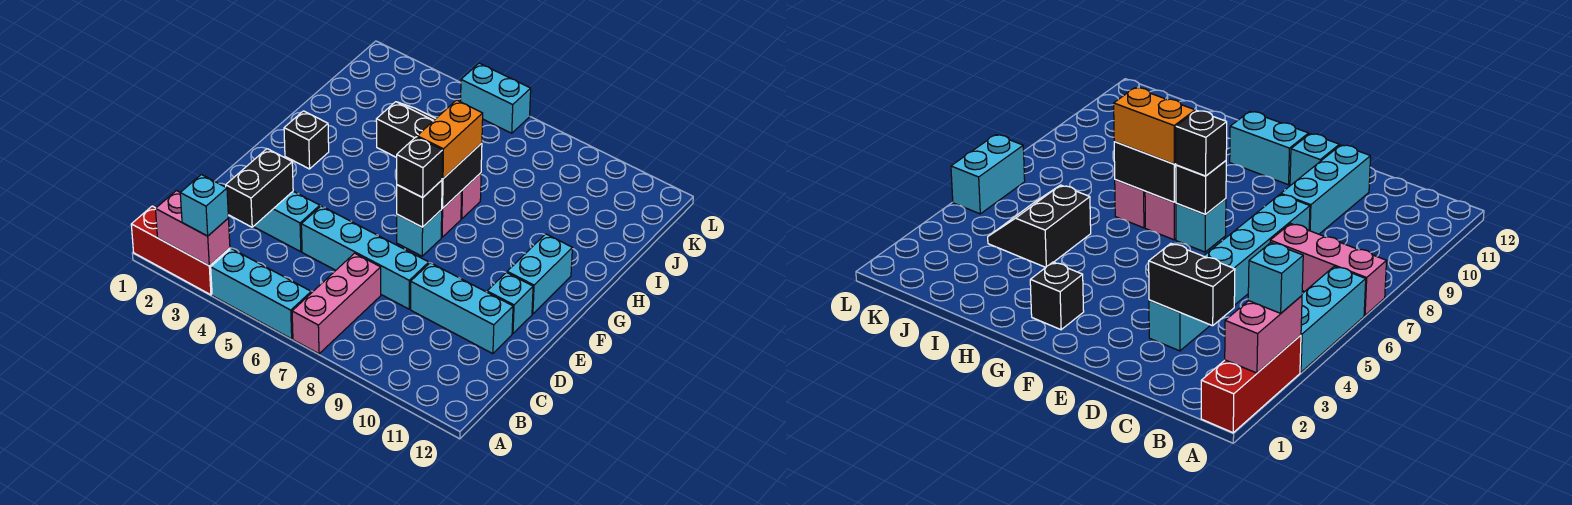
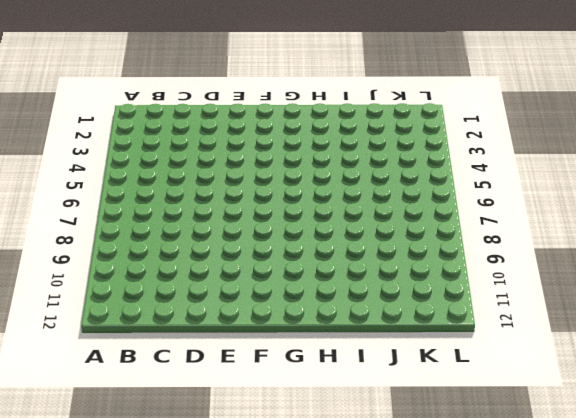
none -> red 1x3 brick [131,206,230,295]
none -> cyan 1x3 brick [211,249,311,339]
none -> pink 1x3 brick [292,253,381,354]

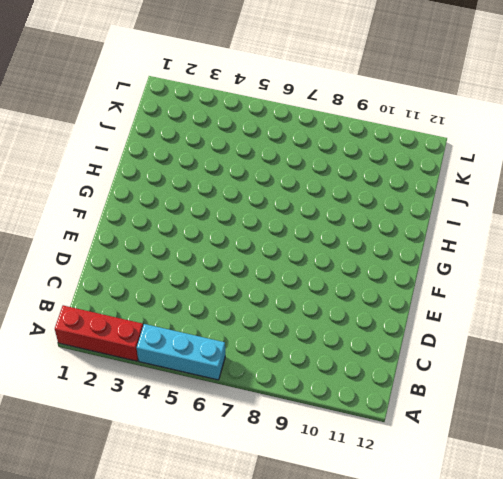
none -> pink 1x3 brick [292,253,381,354]
none -> cyan 1x2 brick [253,191,320,252]
none -> cyan 1x4 brick [301,206,429,309]

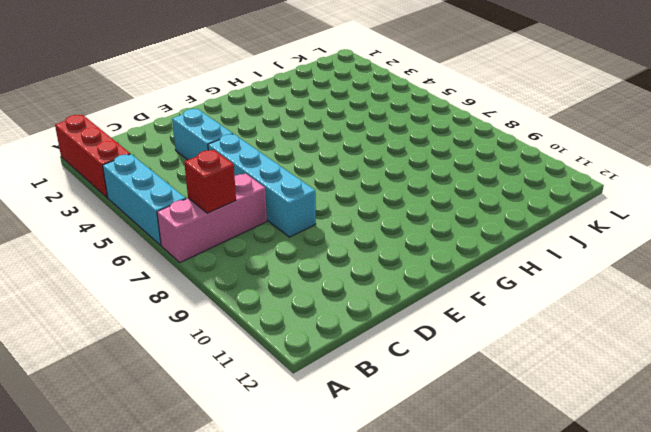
red 1x1 brick [184,150,236,213] -> none
none -> cyan 1x3 brick [411,263,513,354]
none -> cyan 1x1 brick [487,272,533,334]
none -> cyan 1x1 brick [397,210,442,256]

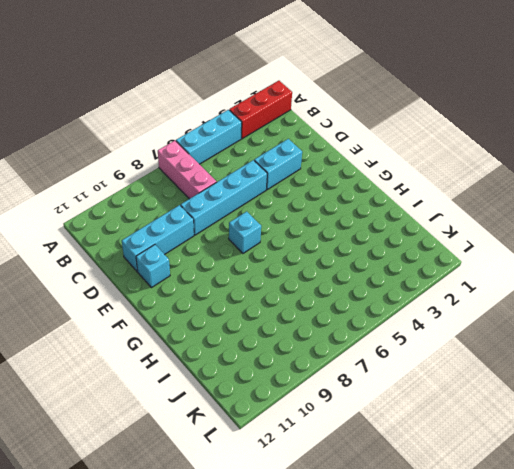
none -> cyan 1x2 brick [507,234,572,314]
none -> black 1x1 brick [284,111,329,169]
none -> pink 1x1 brick [441,191,462,237]

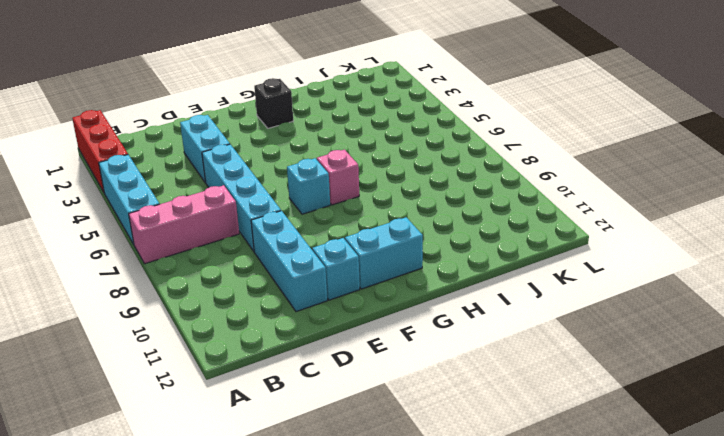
none -> pink 1x1 brick [461,173,481,219]
none -> black 2x2 slope [376,102,436,158]
none -> cyan 1x2 brick [461,63,531,133]

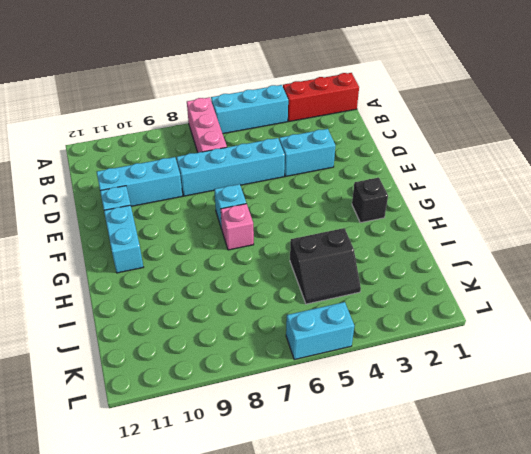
none -> pink 1x1 brick [461,173,481,219]
none -> pink 1x2 brick [156,191,230,266]
none -> black 1x2 brick [226,149,293,227]

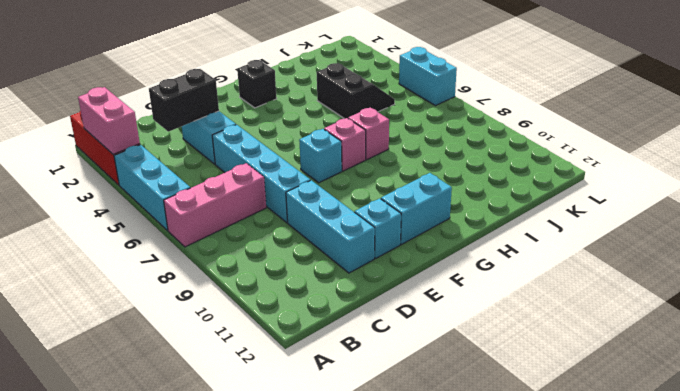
none -> black 1x1 brick [397,180,442,227]
none -> black 1x2 brick [442,143,482,208]
none -> cyan 1x1 brick [180,174,228,236]

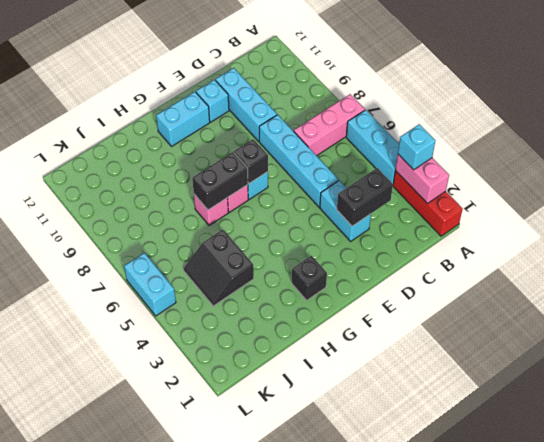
none -> black 1x1 brick [397,137,443,198]
none -> orange 1x2 brick [417,100,483,179]

